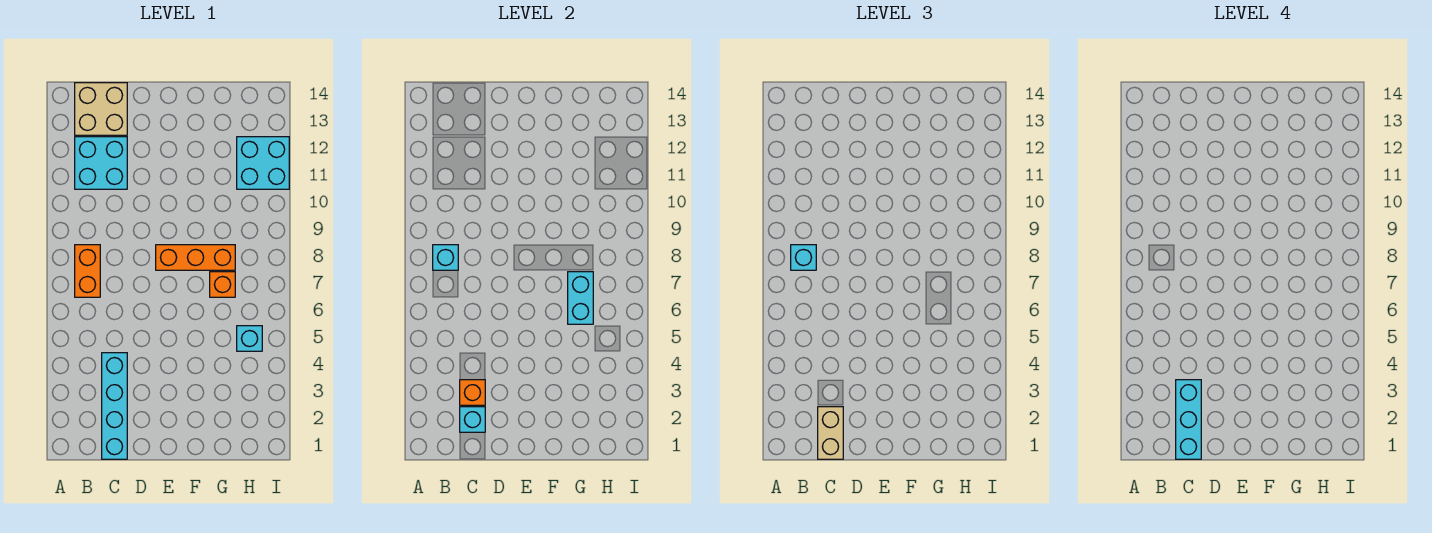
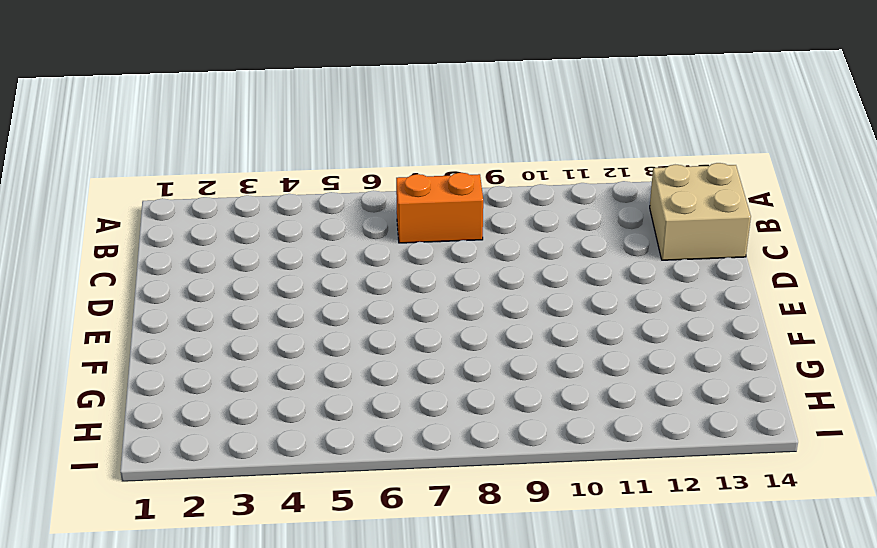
none -> cyan 2x2 brick [75,137,127,189]
none -> cyan 1x4 brick [102,353,127,459]
none -> orange 1x3 brick [156,245,235,270]

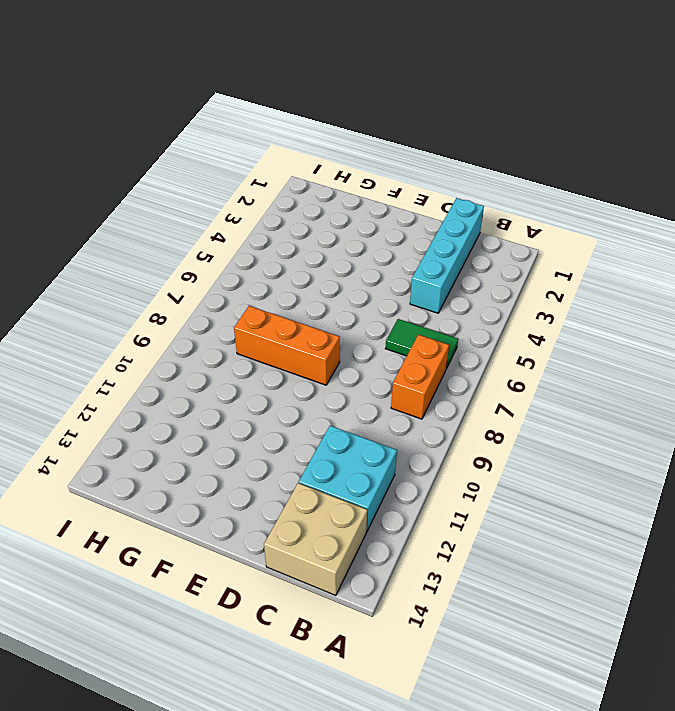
green 1x2 tile [385,319,458,369] -> none
none -> orange 1x1 brick [210,272,235,297]
none -> cyan 1x1 brick [237,326,262,351]
none -> cyan 2x2 brick [237,137,289,189]

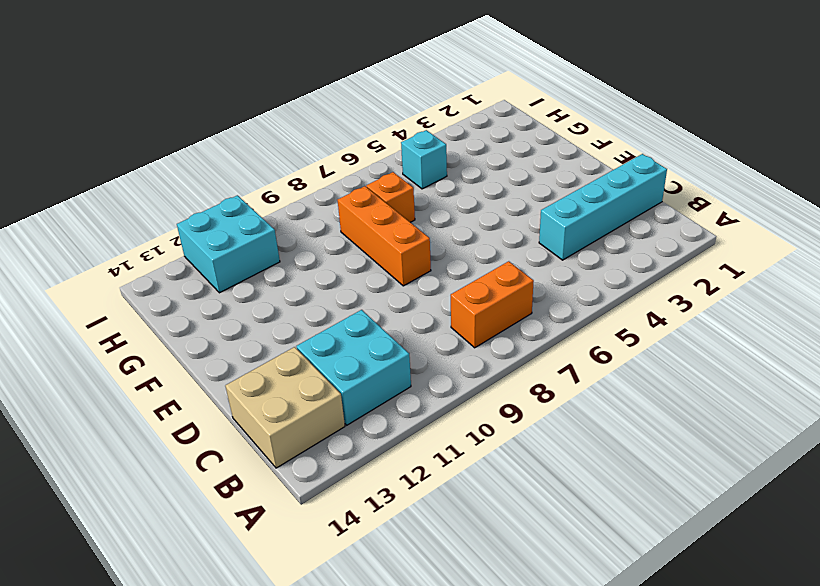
none -> cyan 1x1 brick [433,245,458,270]
none -> cyan 1x1 brick [460,407,485,432]
none -> orange 1x1 brick [460,380,485,405]

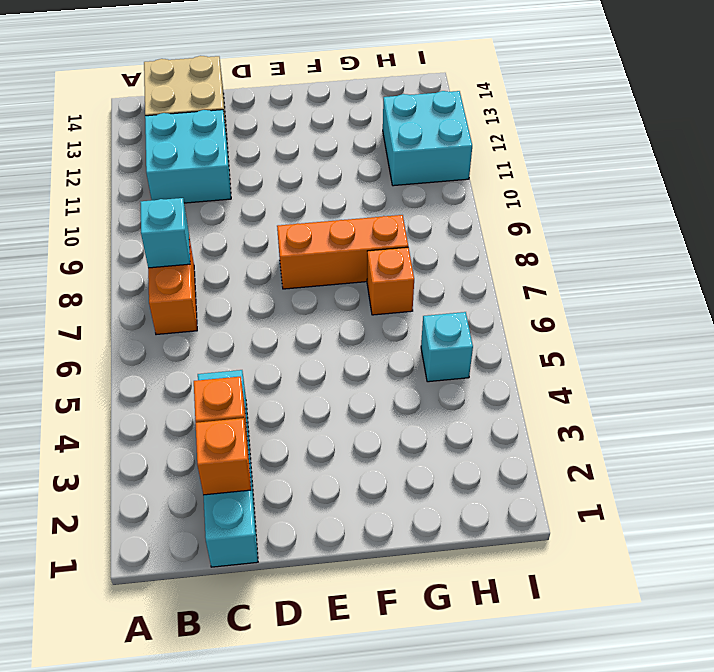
orange 1x1 brick [196,418,251,495] -> cyan 1x1 brick [460,407,485,432]
none -> cyan 1x2 brick [568,272,593,324]
none -> cyan 1x1 brick [791,245,816,270]
none -> tan 1x2 brick [818,407,843,459]

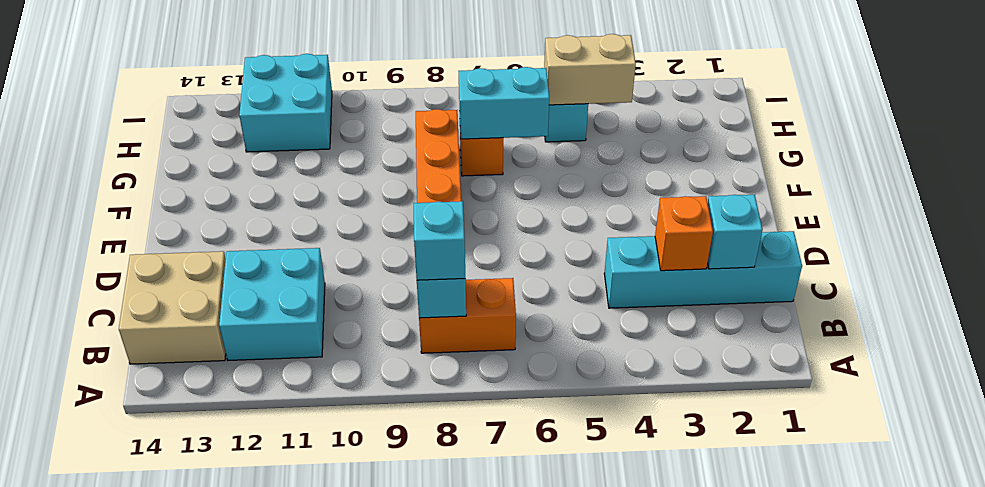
tan 1x2 brick [544,34,636,105] -> tan 1x2 brick moved to [818,407,843,459]
none -> cyan 1x3 brick [1176,380,1201,459]

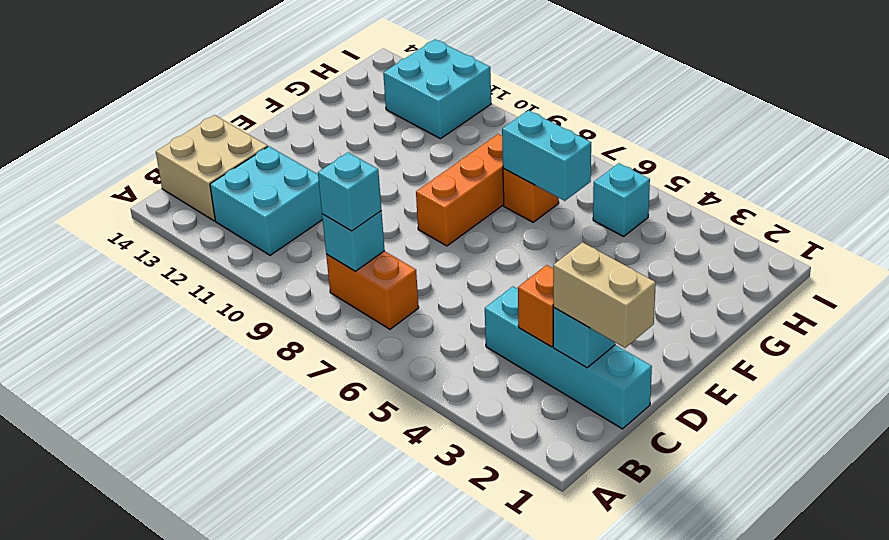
none -> cyan 1x3 brick [1176,380,1201,459]

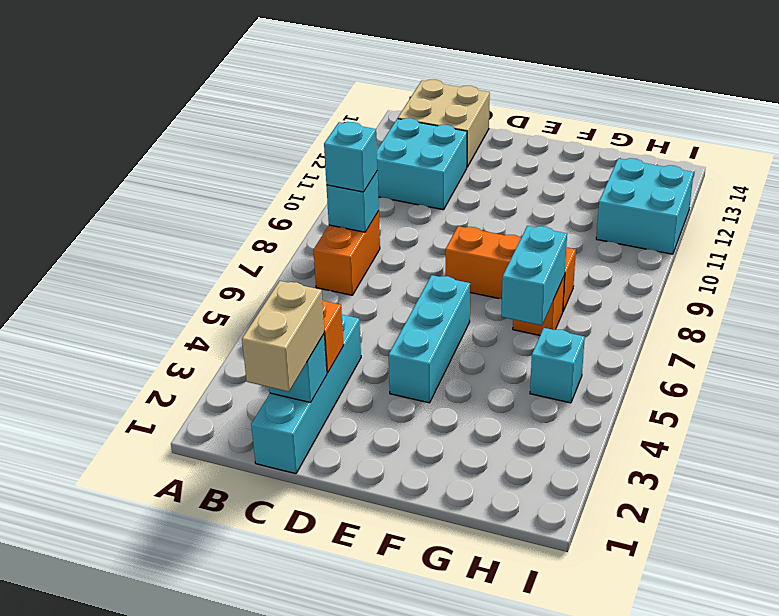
cyan 1x3 brick [389,275,470,403] -> cyan 1x3 brick moved to [1176,380,1201,459]

